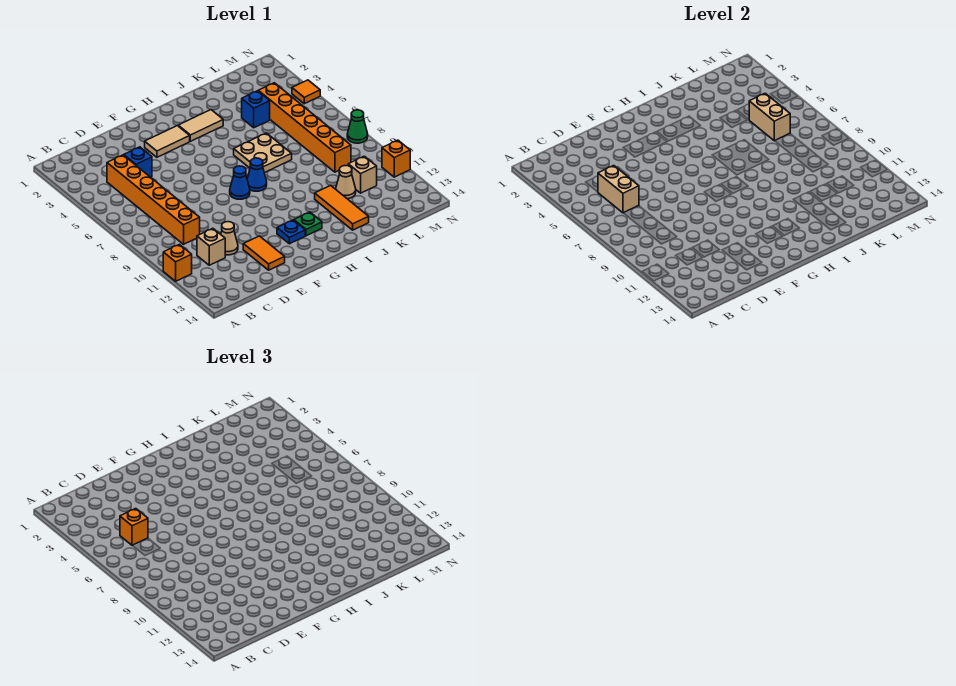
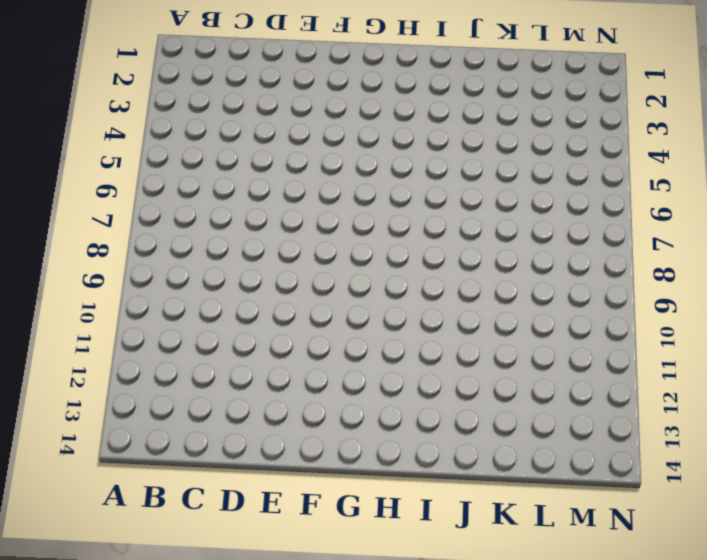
none -> orange 1x1 brick [163,244,192,281]
none -> orange 1x6 brick [107,155,200,244]
none -> tan 1x1 brick [197,228,225,265]

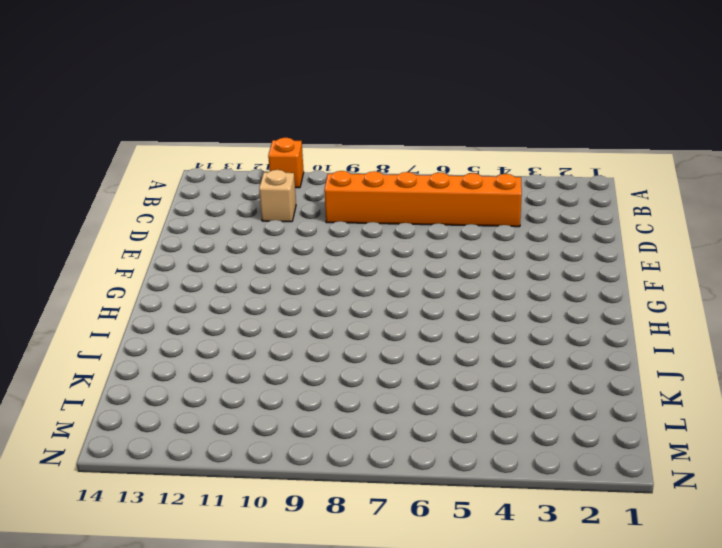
none -> blue 1x1 brick [124,147,152,177]
none -> tan 1x1 cone [221,222,238,255]
none -> orange 1x2 tile [243,236,285,270]

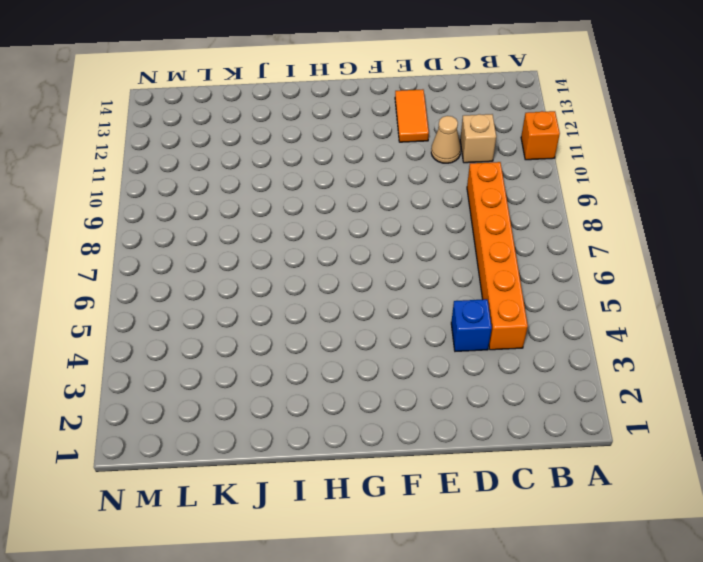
none -> tan 1x2 tile [145,126,190,157]
none -> blue 1x1 cone [230,166,250,199]
none -> blue 1x1 plate [277,220,305,244]

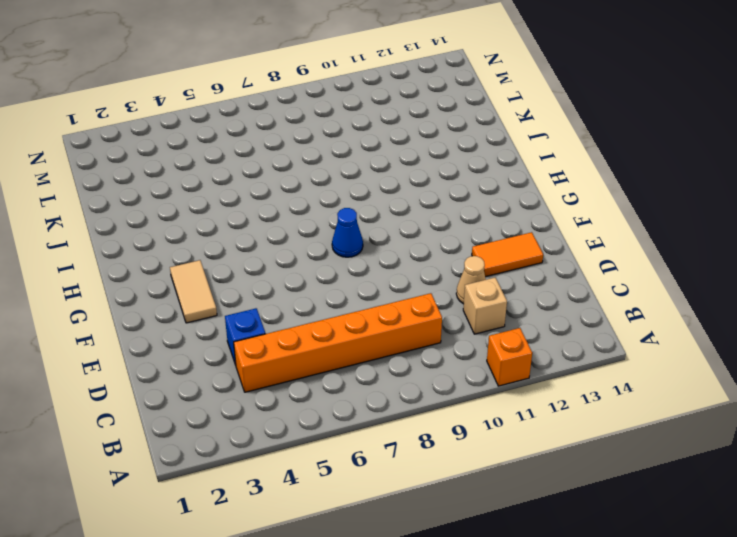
none -> blue 1x1 plate [277,220,305,244]
none -> tan 1x2 tile [178,110,223,141]
none -> blue 1x1 cone [247,158,267,191]

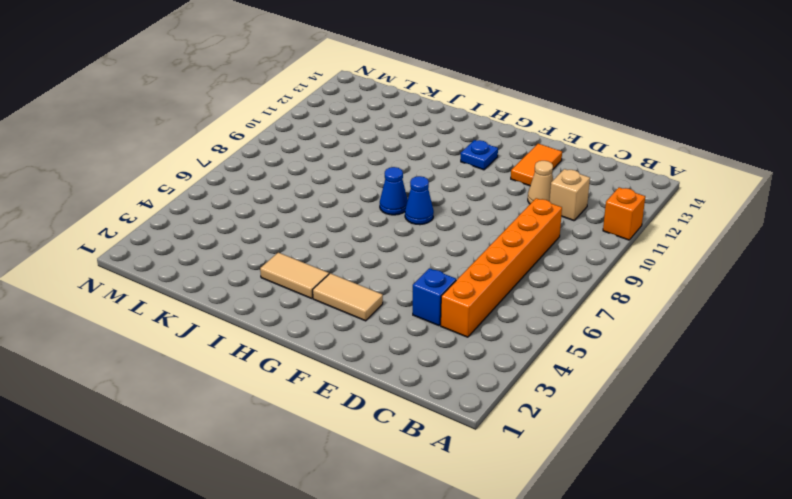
none -> green 1x1 plate [294,212,322,236]
none -> tan 2x2 plate [234,133,292,173]
none -> orange 1x3 tile [315,185,369,230]

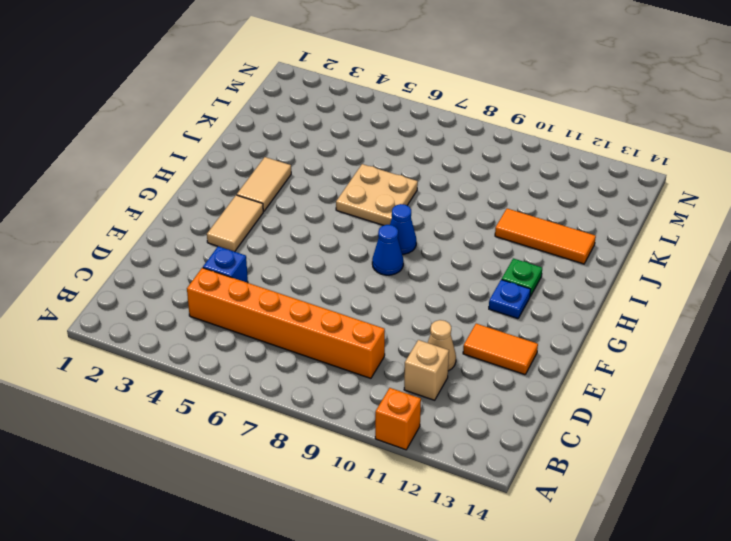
none -> blue 1x1 brick [242,91,270,128]
none -> tan 1x1 cone [336,166,356,199]
none -> orange 1x6 brick [259,83,351,172]

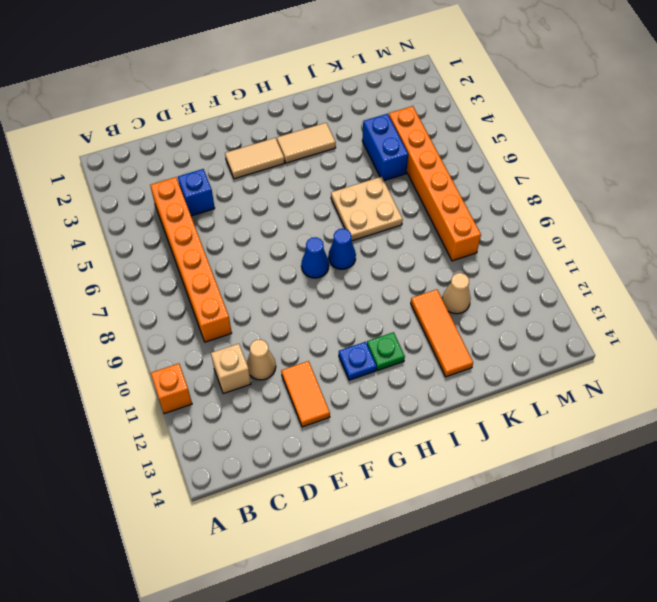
blue 1x2 brick [362,114,408,181] -> blue 1x1 brick [242,91,270,128]
none -> tan 1x1 brick [348,156,377,193]
none -> orange 1x1 tile [292,80,320,104]
none -> green 1x1 cone [347,110,368,143]

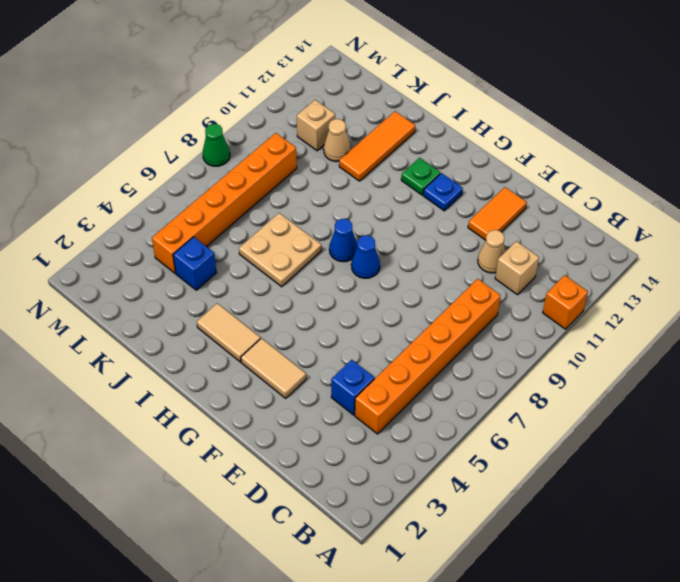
none -> orange 1x1 tile [292,80,320,104]
none -> orange 1x1 brick [382,140,410,177]
none -> tan 1x2 brick [598,166,639,213]

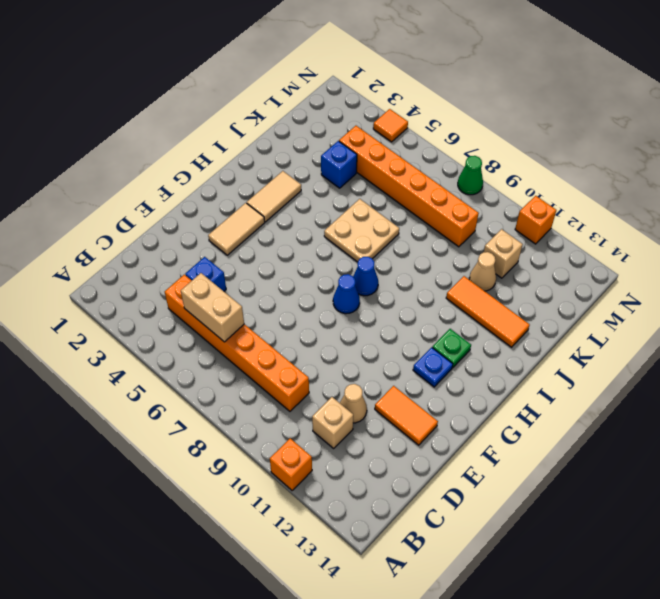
none -> tan 1x2 brick [749,93,790,141]
none -> orange 1x1 brick [120,509,148,546]

